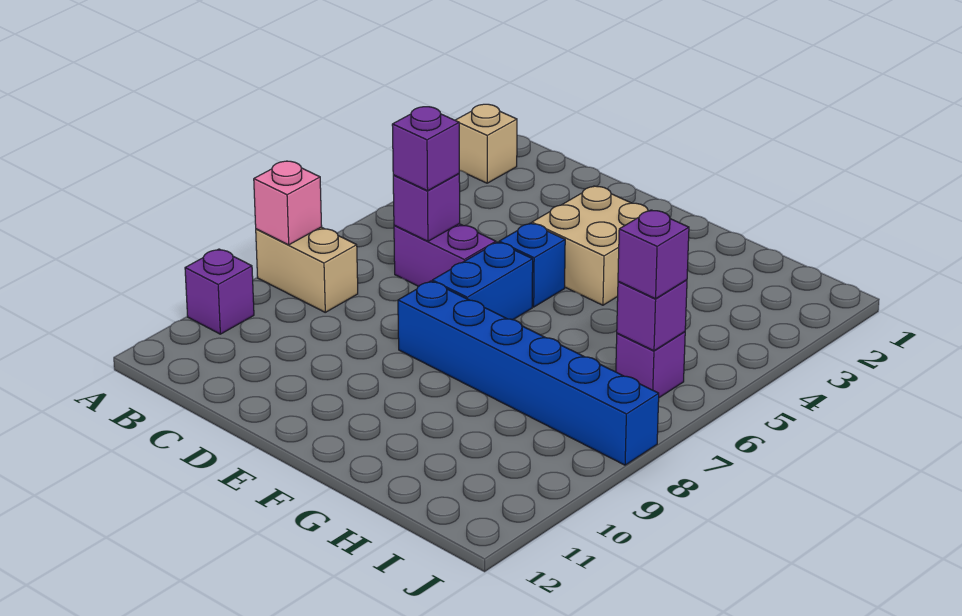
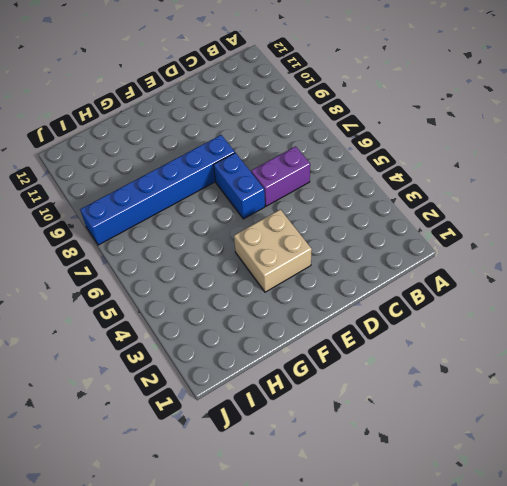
none -> tan 1x1 brick [455,104,517,183]
none -> tan 1x2 brick [256,227,358,312]
none -> purple 1x1 brick [185,249,254,334]

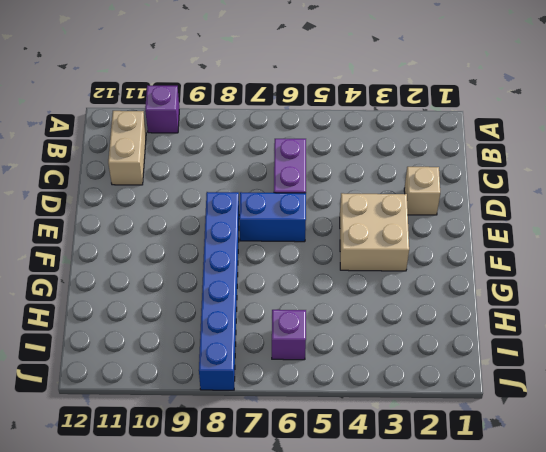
tan 1x2 brick [108,111,146,185] -> tan 1x2 brick moved to [256,227,358,312]
tan 1x1 brick [404,167,440,215] -> tan 1x1 brick moved to [455,104,517,183]
none -> blue 1x1 brick [499,223,565,307]
none -> pink 1x1 brick [254,161,322,245]
none -> purple 1x1 brick [393,174,460,241]

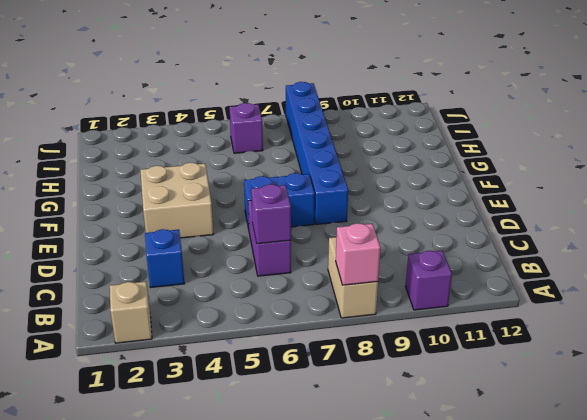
blue 1x1 brick [145,229,185,288] -> blue 1x1 brick moved to [499,223,565,307]
none -> purple 1x1 brick [617,280,687,351]
none -> purple 1x1 brick [392,107,459,191]
none -> purple 1x1 brick [618,210,689,299]

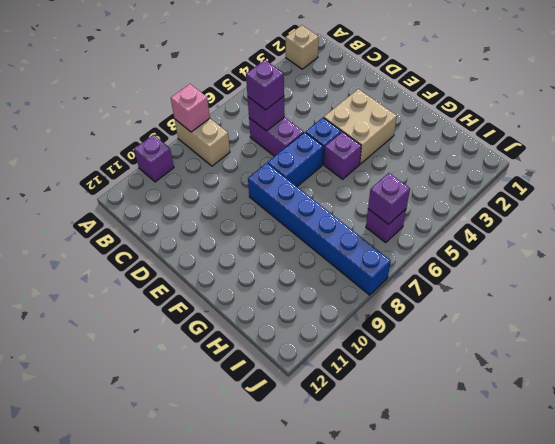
purple 1x1 brick [324,132,361,179] -> purple 1x1 brick moved to [618,210,689,299]

